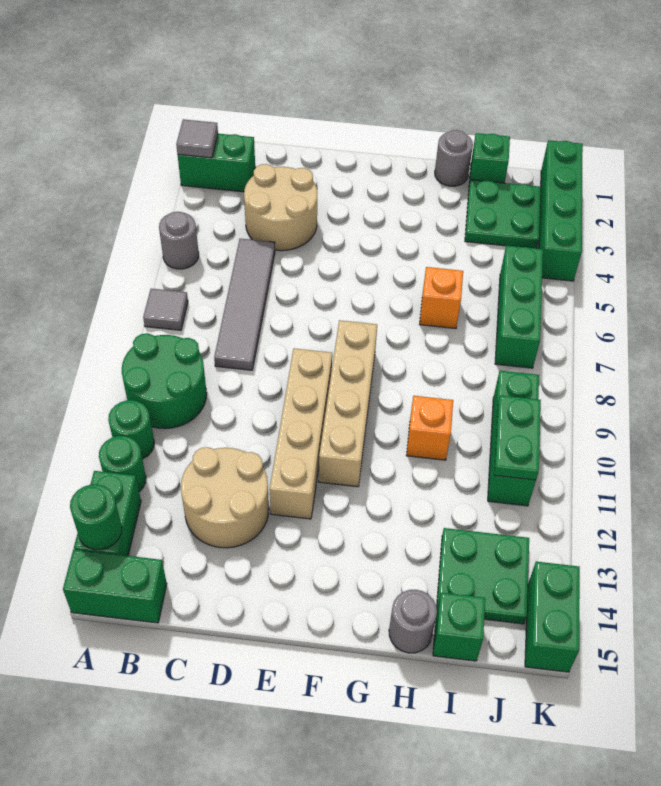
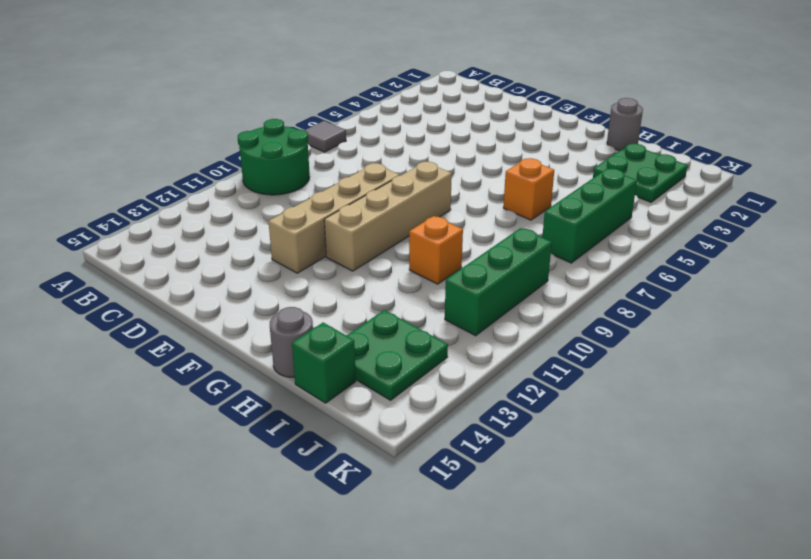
none -> green 1x2 brick [178,134,255,192]
none -> grey 1x1 round brick [159,212,199,269]
none -> green 1x1 round brick [108,400,154,459]

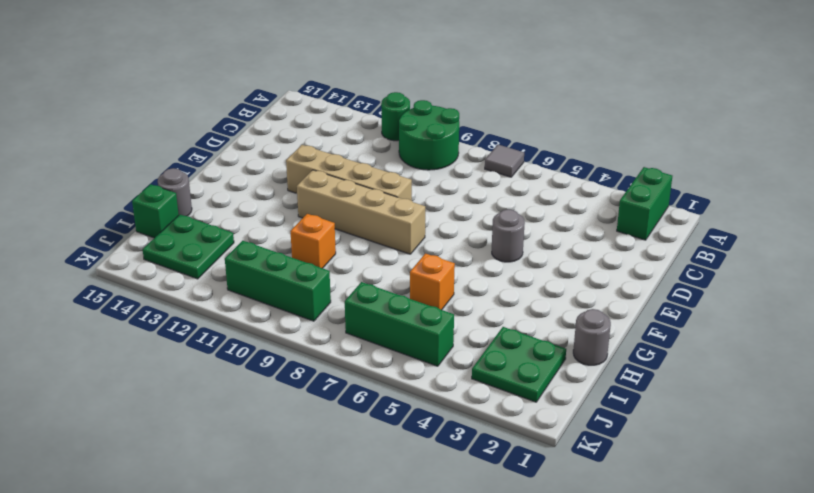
grey 1x1 round brick [492,209,525,262] -> grey 1x1 round brick moved to [159,212,199,269]
none -> green 1x1 round brick [99,436,146,492]
none -> green 1x2 brick [74,471,141,556]
none -> green 1x2 brick [63,549,167,623]

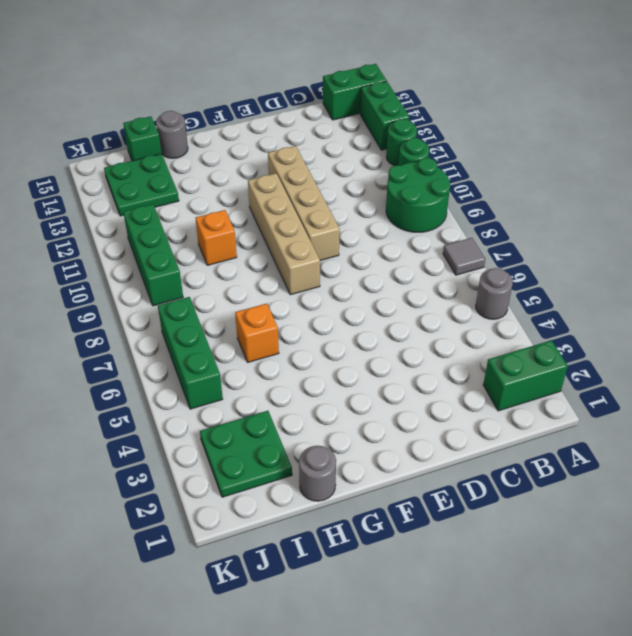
none -> tan 2x2 round brick [244,164,317,251]
none -> grey 1x4 tile [214,238,275,370]
none -> tan 2x2 round brick [181,447,269,548]

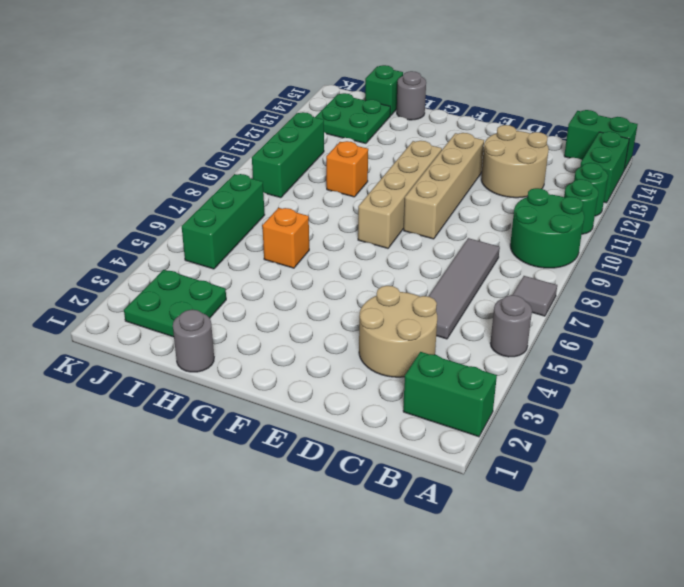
none -> green 1x1 brick [469,133,510,184]
none -> green 1x4 brick [539,140,583,281]
none -> green 1x2 brick [525,562,580,672]

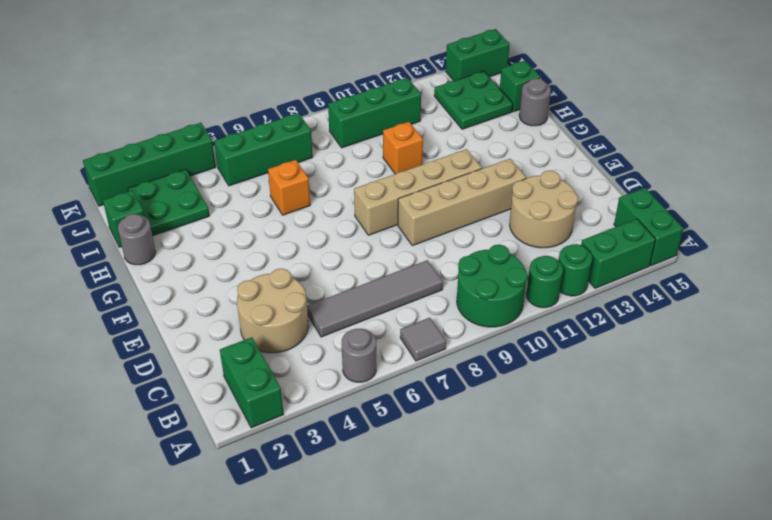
none -> grey 1x1 tile [176,119,218,158]
none -> green 1x1 round brick [70,484,122,550]
none -> green 1x2 plate [494,395,541,480]

